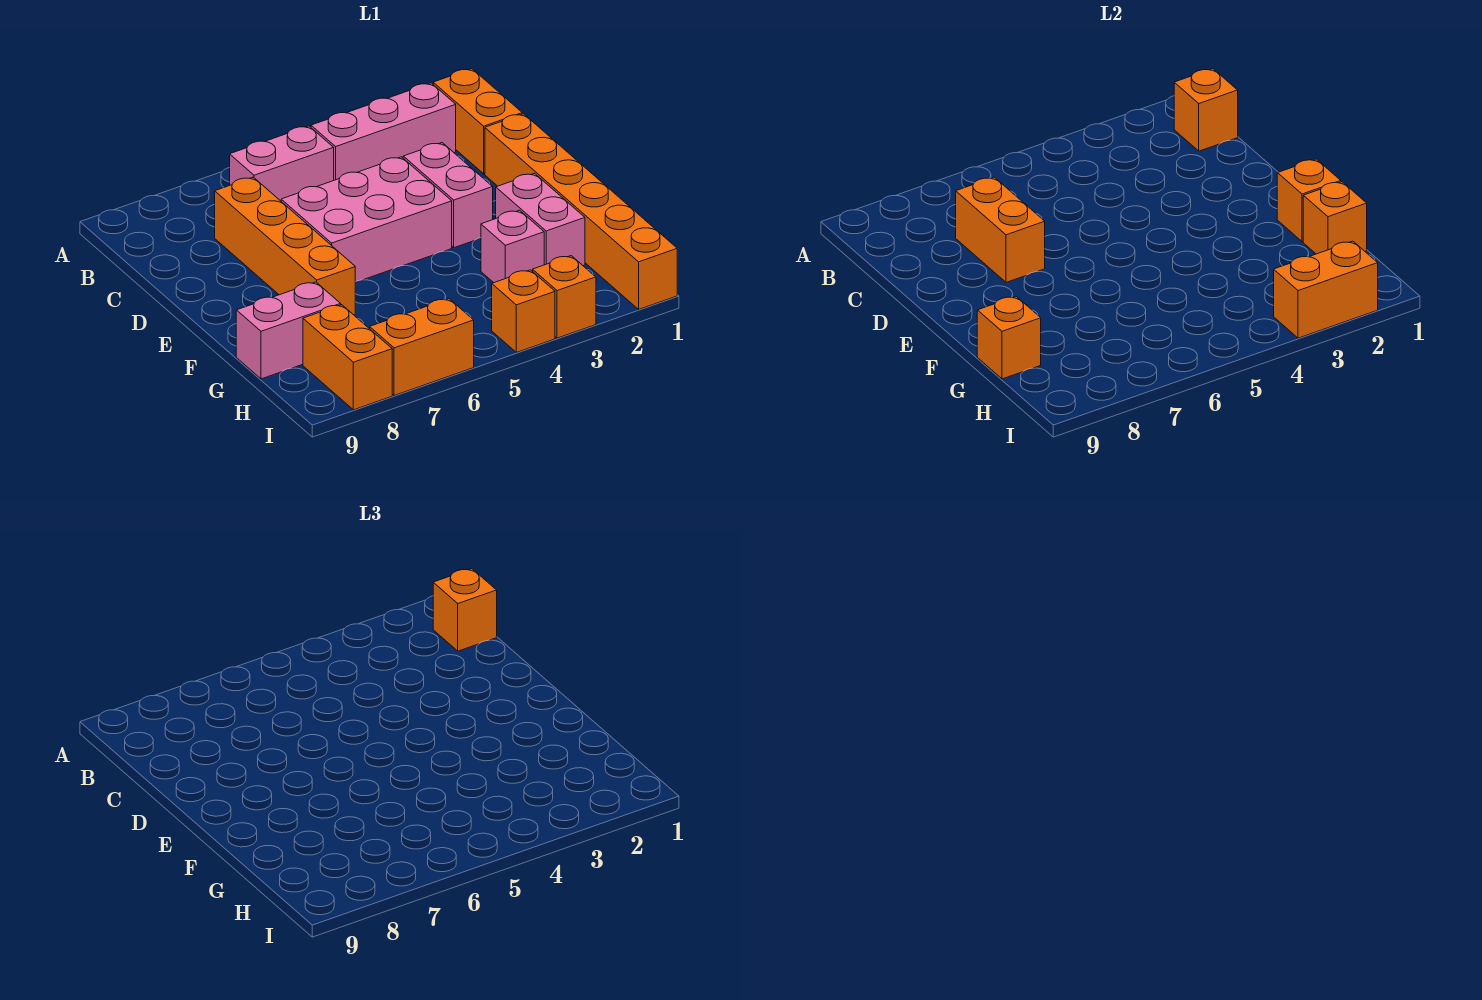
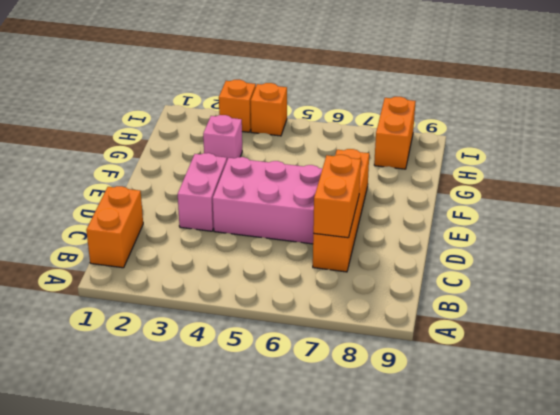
none -> pink 1x3 brick [311,83,456,180]
none -> pink 1x2 brick [230,126,334,201]
none -> orange 1x6 brick [485,114,677,309]

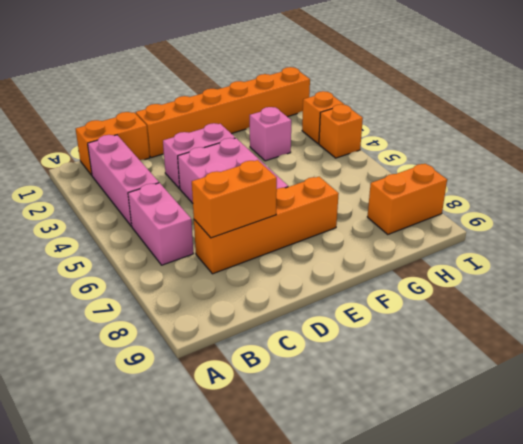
none -> pink 1x2 brick [496,173,585,266]
none -> pink 1x2 brick [236,282,341,379]
none -> orange 1x2 brick [370,299,474,396]

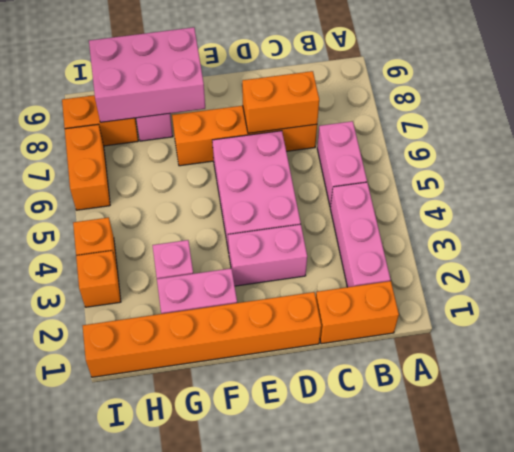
pink 2x3 brick [89,27,205,122] -> orange 1x1 brick [977,297,1041,379]
none -> orange 1x1 brick [1174,69,1238,151]
none -> orange 1x1 brick [1277,159,1341,242]
none -> orange 1x1 brick [1303,182,1367,254]

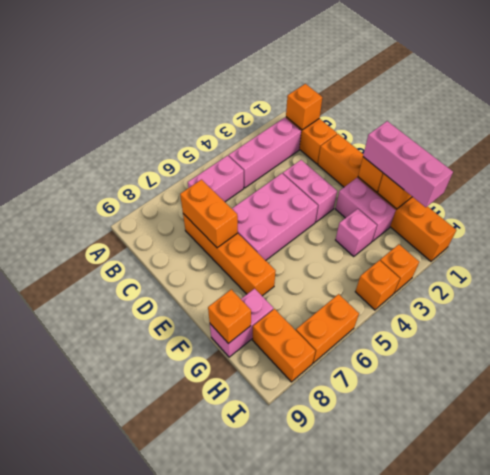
pink 1x3 brick [363,121,453,207] -> none
none -> orange 1x2 brick [1274,241,1378,338]
none -> orange 1x1 brick [433,569,497,651]

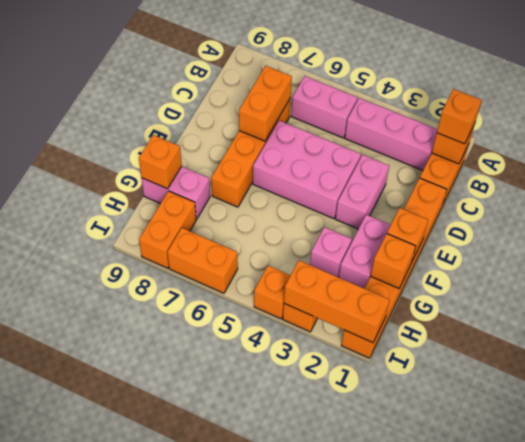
orange 1x3 brick [284,261,389,343] -> orange 1x2 brick [1274,241,1378,338]

